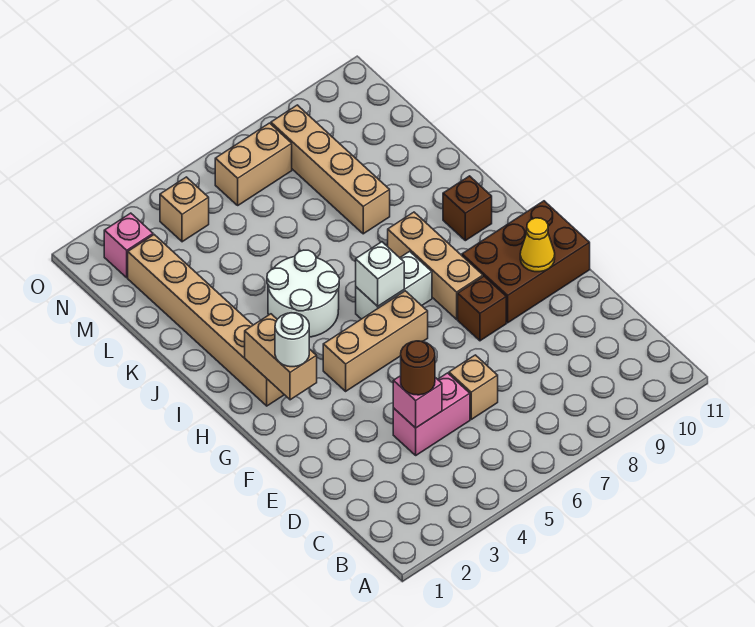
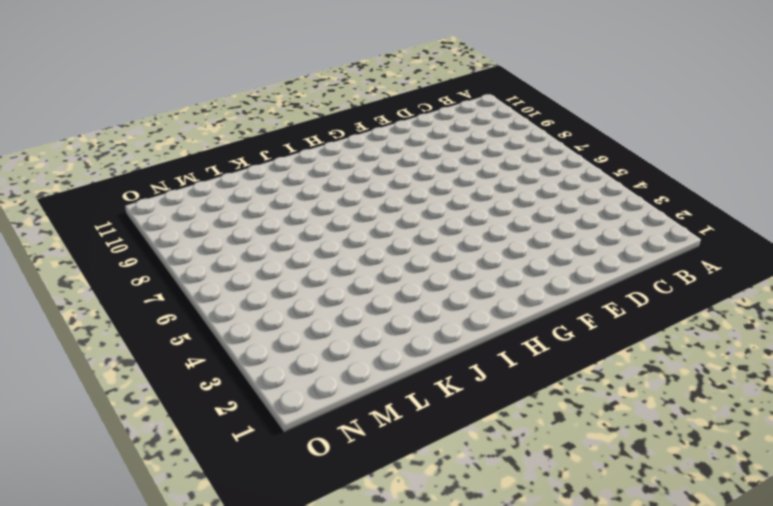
none -> pink 1x2 brick [393,373,470,455]
none -> tan 1x1 brick [449,355,498,419]
none -> brown 1x1 brick [458,276,506,341]

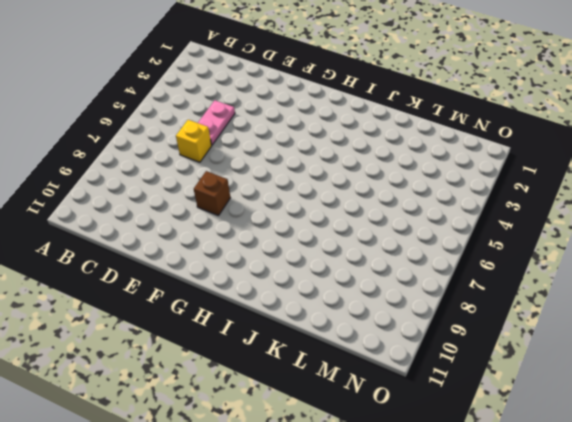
pink 1x2 plate [198,100,235,145] -> pink 1x2 brick [393,373,470,455]
yellow 1x1 brick [176,120,212,162] -> tan 1x1 brick [449,355,498,419]
none -> brown 2x3 brick [462,201,590,323]
none -> tan 1x3 brick [323,291,428,391]
none -> tan 1x3 brick [388,212,483,319]

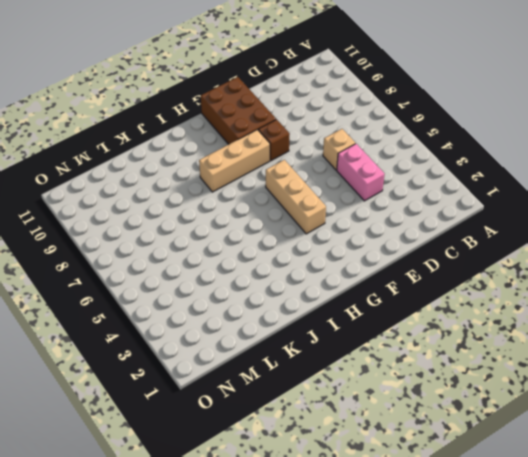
none -> tan 1x6 brick [128,235,284,406]
none -> white 1x2 brick [356,251,432,319]
none -> white 2x2 round brick [267,250,339,337]

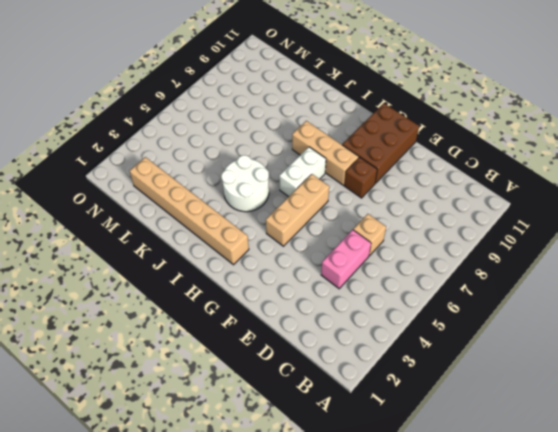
none -> brown 1x1 brick [443,176,492,241]
none -> tan 1x4 brick [271,105,390,234]
none -> pink 1x1 brick [104,213,153,278]

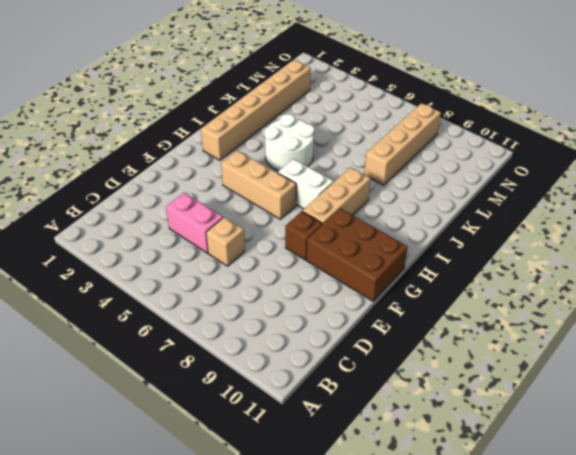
none -> brown 1x1 brick [443,176,492,241]
none -> pink 1x1 brick [104,213,153,278]
none -> tan 1x1 brick [160,177,209,242]

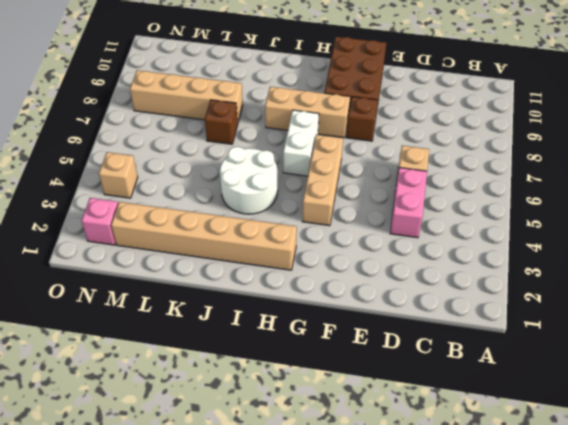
brown 1x1 brick [205,100,238,144] -> brown 1x1 brick moved to [443,176,492,241]
none -> tan 1x2 brick [215,123,292,205]
none -> pink 1x1 brick [393,376,442,428]
none -> yellow 1x1 cone [520,218,555,272]

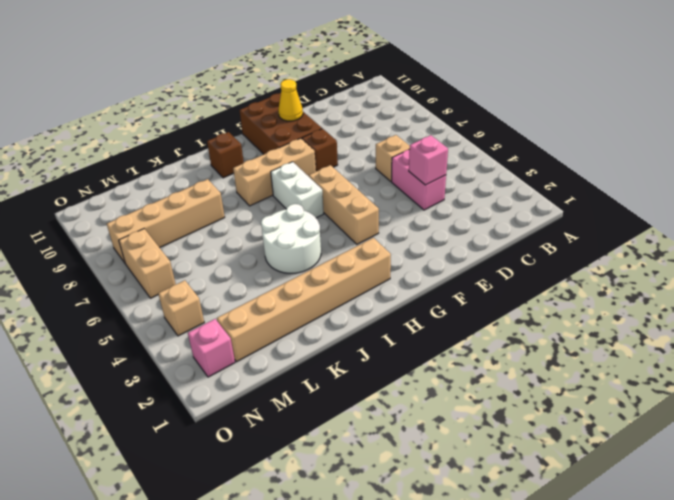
none -> tan 1x2 brick [245,314,317,400]
none -> white 1x1 brick [356,242,404,306]
none -> brown 1x1 round brick [401,341,435,395]

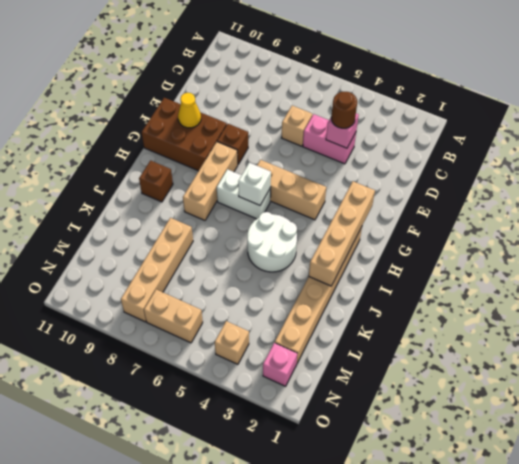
tan 1x4 brick [309,181,375,286] -> tan 1x2 brick [245,314,317,400]
none -> white 1x1 round brick [275,313,309,367]

